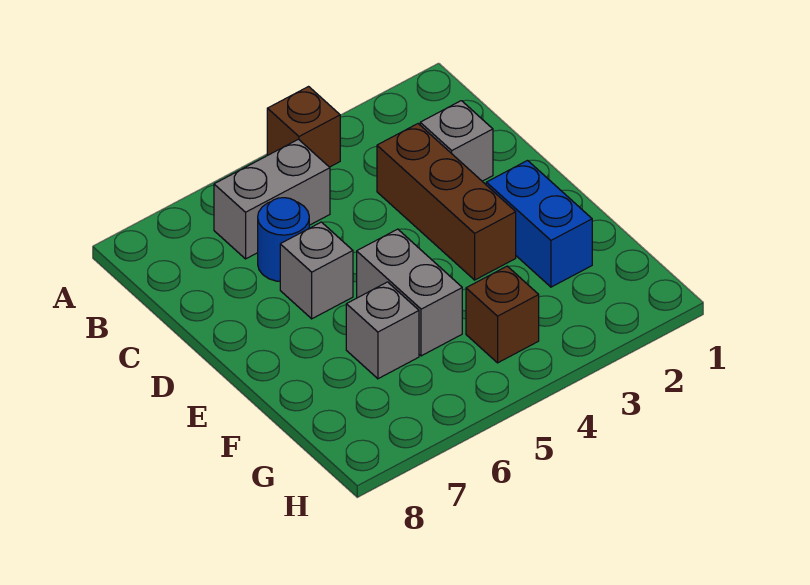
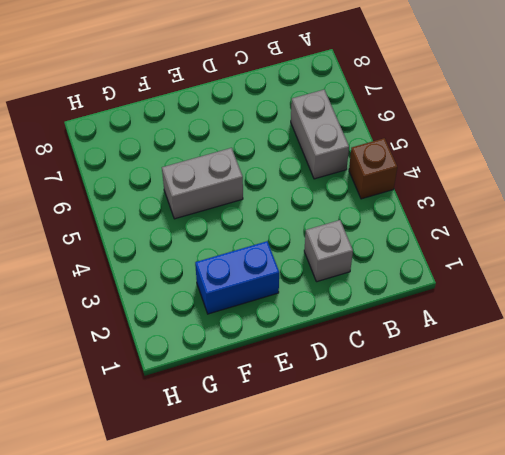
none -> brown 1x3 brick [377,124,516,280]
none -> blue 1x1 round brick [258,198,309,281]

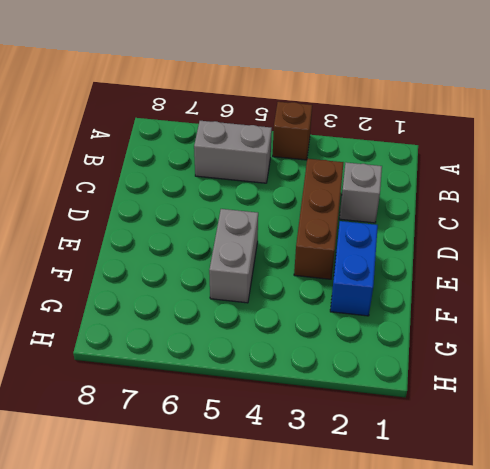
none -> blue 1x1 round brick [258,198,309,281]
none -> grey 1x1 brick [280,222,353,319]

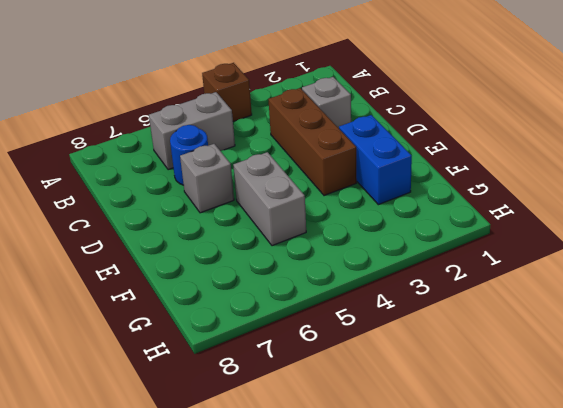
none -> grey 1x1 brick [346,282,419,379]
none -> brown 1x1 brick [466,266,539,363]

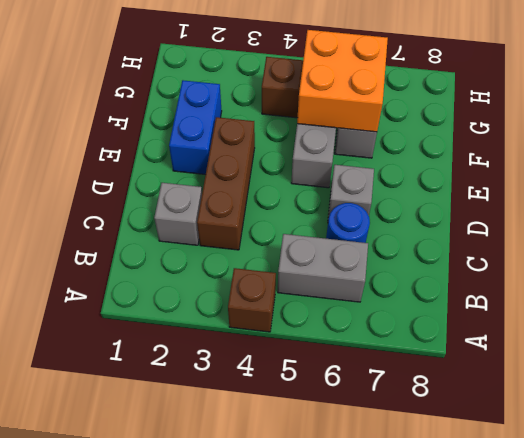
orange 2x2 brick [297,30,388,132] -> none

